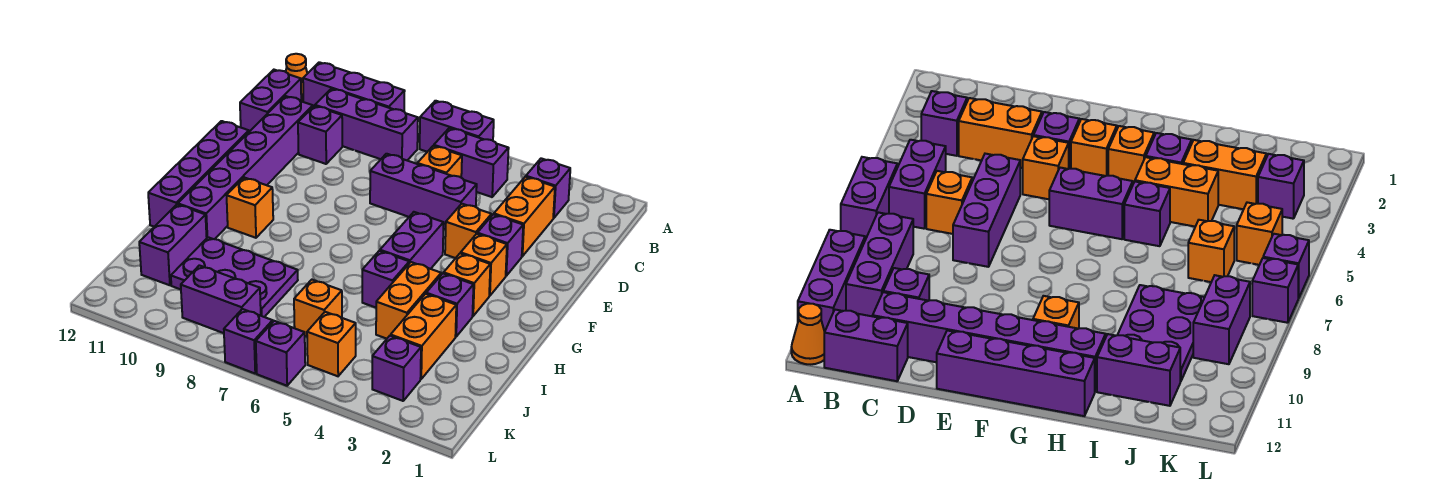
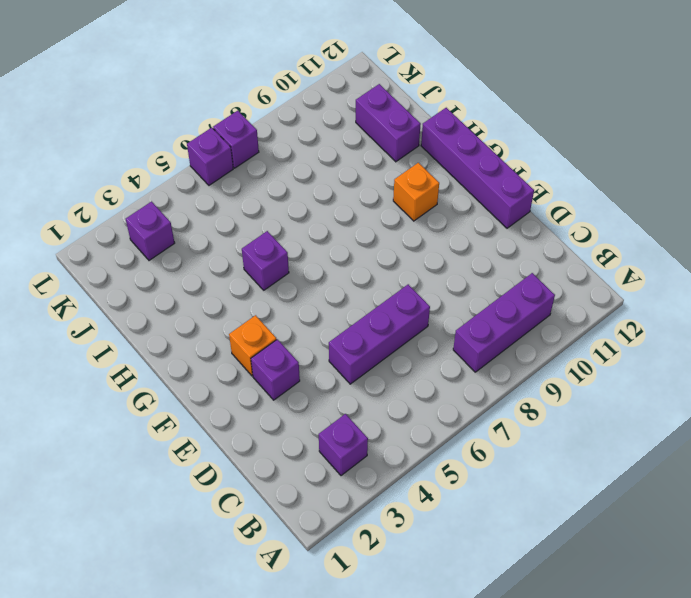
none -> purple 1x2 brick [420,101,494,152]
none -> purple 1x3 brick [303,62,405,111]
none -> orange 1x1 cone [286,54,307,102]
none -> purple 1x2 brick [434,128,509,197]

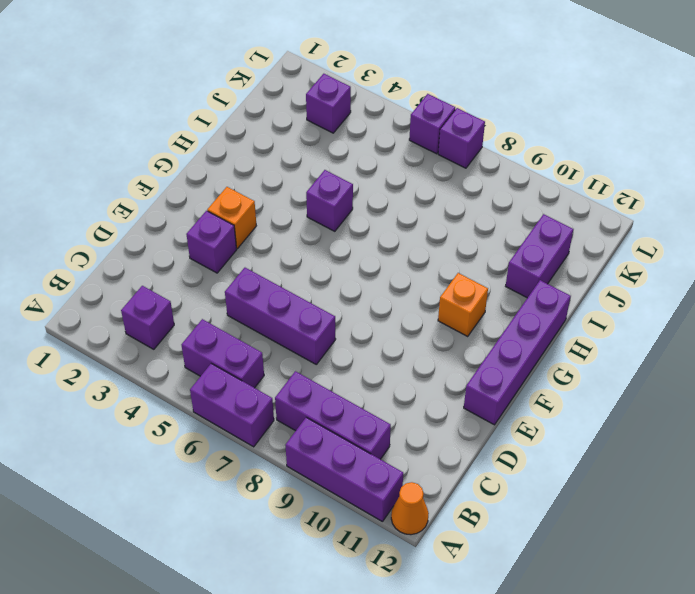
none -> purple 1x2 brick [240,70,301,132]
none -> orange 1x2 brick [494,177,555,256]
none -> orange 1x1 brick [417,146,462,177]
none -> purple 1x1 brick [298,106,342,164]

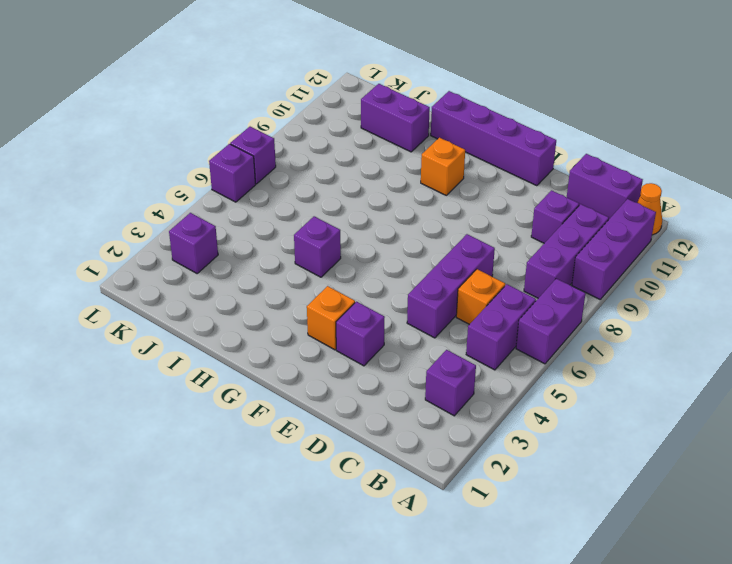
none -> orange 1x2 brick [494,177,555,256]
none -> purple 1x6 brick [178,96,313,239]
none -> orange 1x1 brick [445,204,492,258]
none -> purple 1x2 brick [380,212,444,269]

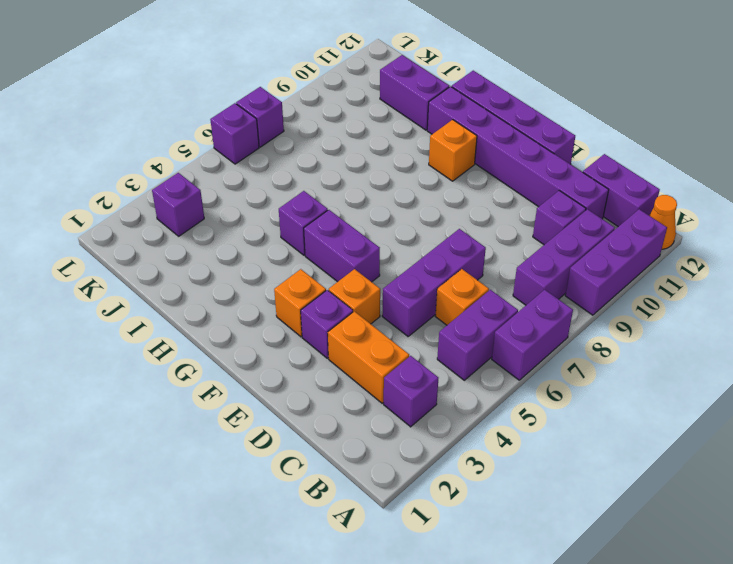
none -> orange 1x1 brick [444,253,490,316]
none -> purple 1x1 brick [426,273,473,337]
none -> orange 1x2 brick [376,262,441,339]
none -> orange 1x2 brick [391,294,456,379]

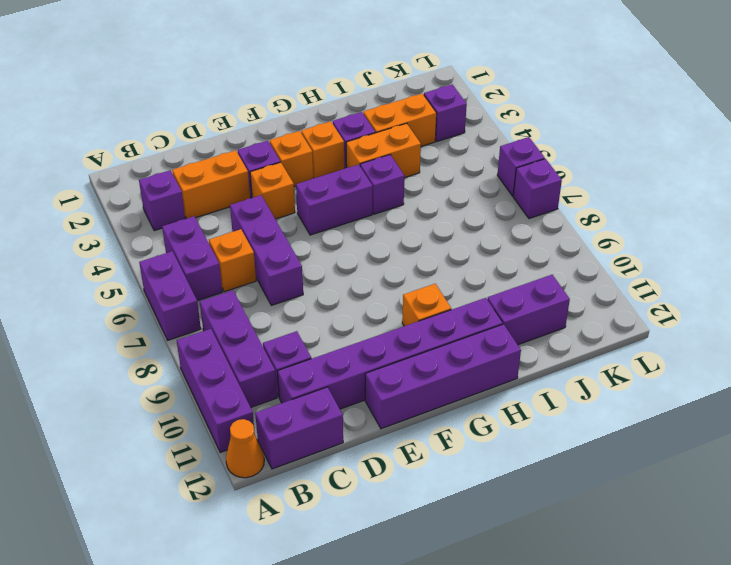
none -> purple 2x3 plate [171,237,298,317]
none -> orange 1x1 brick [294,280,342,337]
none -> orange 1x1 brick [307,312,356,376]
none -> purple 1x2 brick [181,265,261,333]

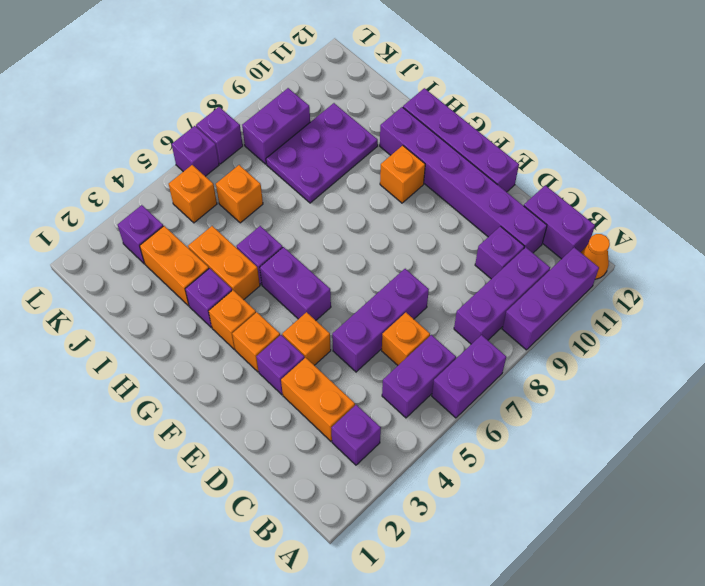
none -> purple 1x2 brick [139,204,207,285]

